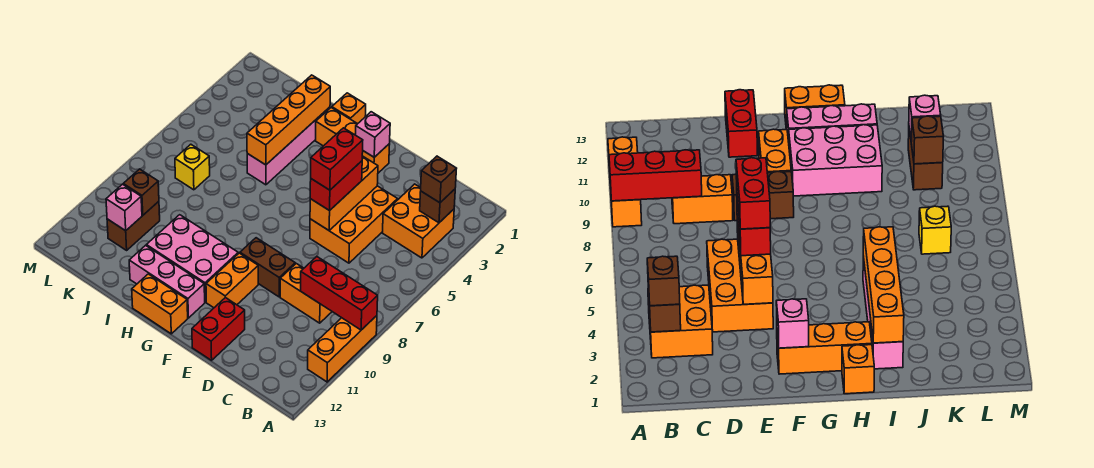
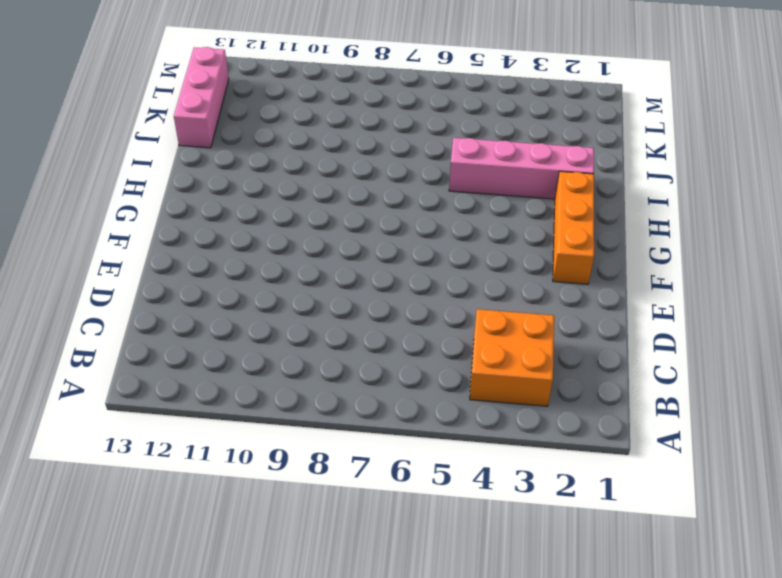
pink 1x3 brick [174,47,229,148] -> pink 1x3 brick moved to [129,245,205,318]
none -> orange 1x3 brick [308,316,377,382]
none -> orange 1x2 brick [280,264,332,323]
none -> orange 2x3 brick [310,186,398,263]

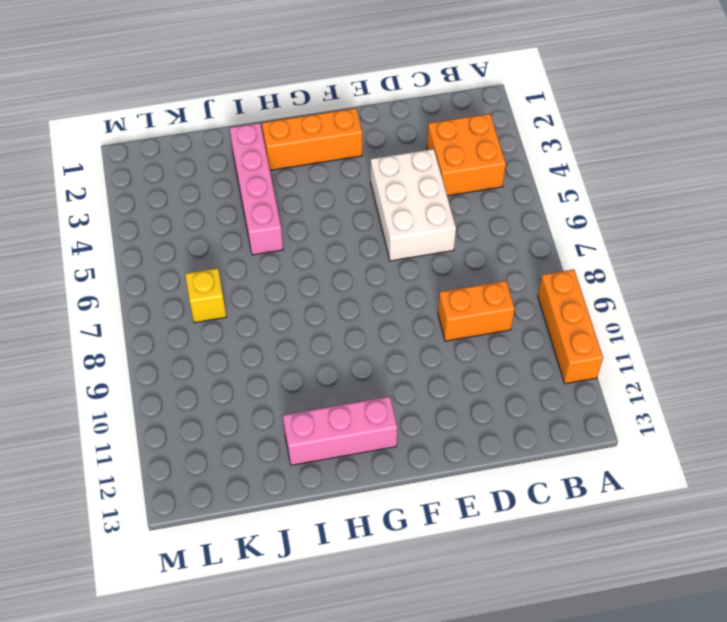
white 2x3 brick [371,149,456,261] -> orange 2x3 brick [310,186,398,263]
none -> brown 1x2 brick [240,238,295,297]
none -> red 1x2 brick [192,297,245,360]
none -> orange 1x2 brick [206,253,258,308]

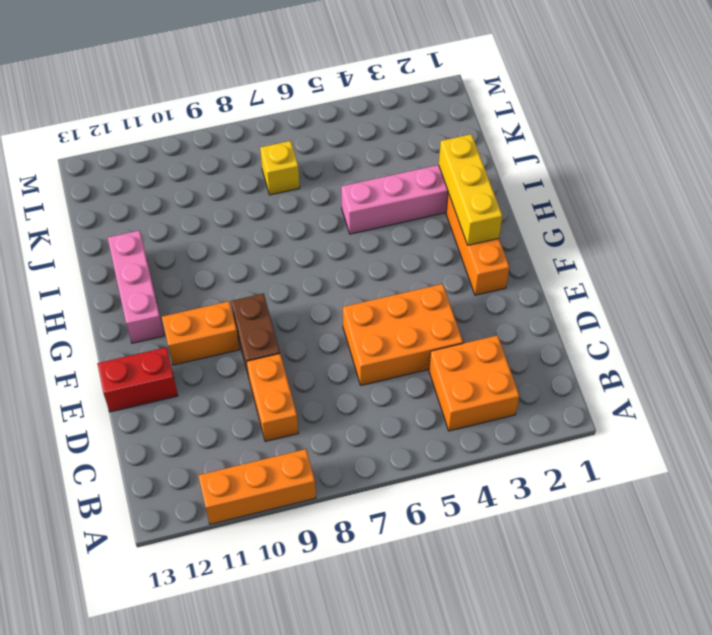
yellow 1x3 brick [439,134,502,245] -> orange 1x4 brick [247,75,330,165]
none -> pink 2x3 brick [146,215,238,302]
none -> orange 1x2 brick [132,274,188,334]
none -> orange 1x1 brick [332,93,366,124]

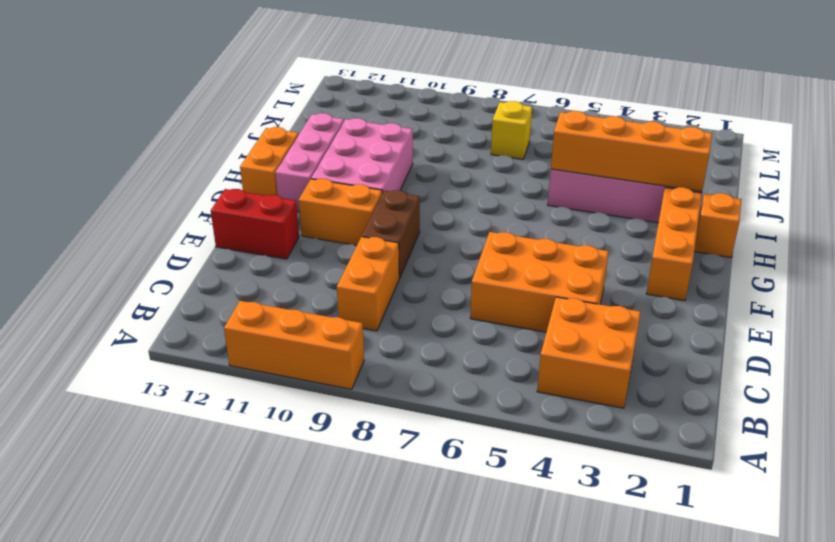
none -> brown 1x2 brick [107,201,160,250]
none -> red 1x3 brick [301,257,378,330]
none -> brown 1x1 brick [420,189,455,223]

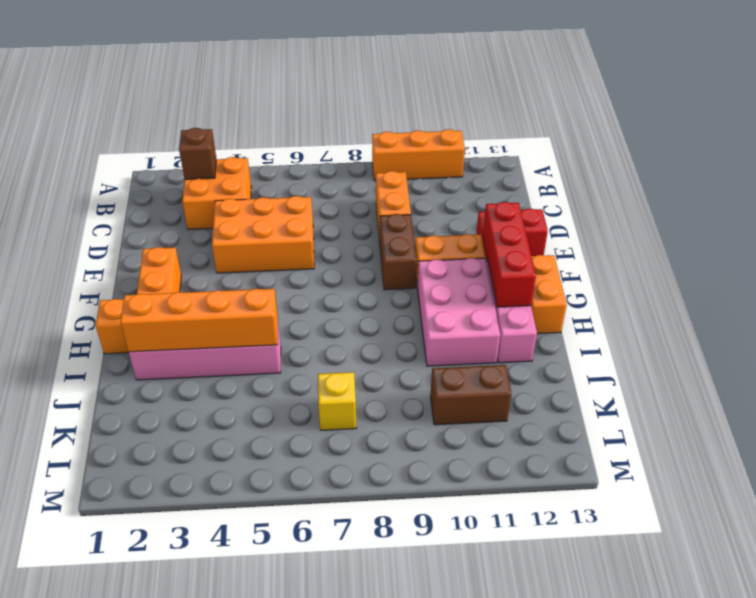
red 1x3 brick [483,202,536,307] -> red 1x3 brick moved to [301,257,378,330]
none -> orange 1x3 brick [310,156,378,230]
none -> pink 1x1 brick [356,112,390,157]
none -> brown 1x1 brick [123,169,159,215]

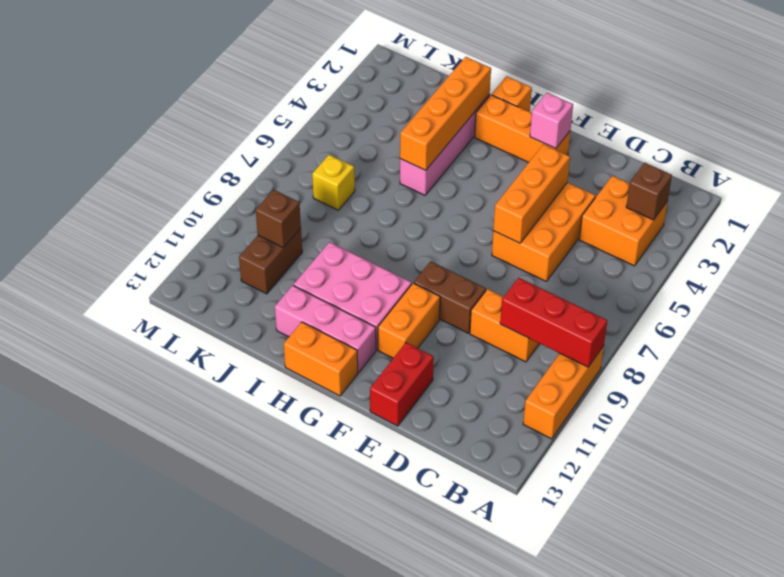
none -> pink 1x1 brick [106,184,142,231]
none -> brown 1x1 brick [421,156,457,203]
none -> red 1x2 brick [310,161,362,211]

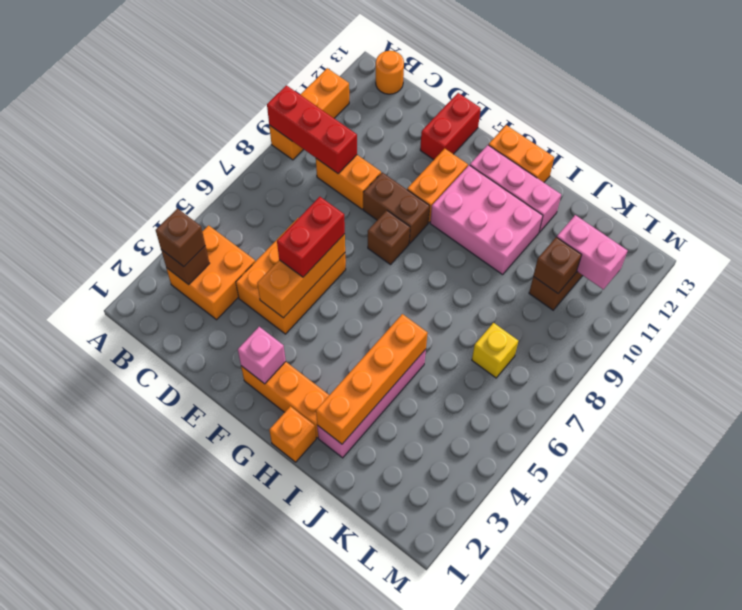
orange 1x1 round brick [375,51,404,94] -> none
brown 1x1 brick [368,210,410,265] -> none
pink 1x2 brick [557,215,628,290] -> pink 1x1 brick [106,184,142,231]
none -> red 1x2 brick [311,128,363,190]

